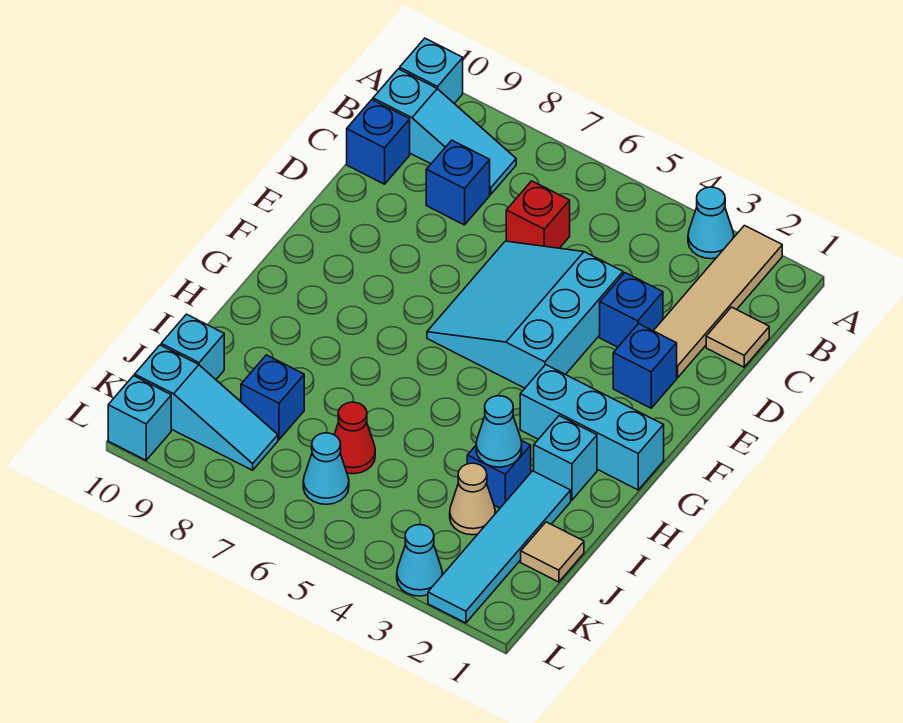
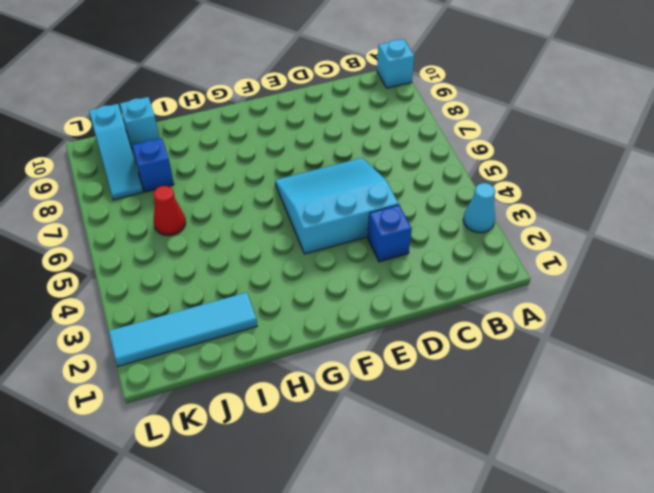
none -> tan 1x4 tile [654,226,782,377]
none -> cyan 1x3 slope [373,69,516,194]
none -> tan 1x1 tile [706,307,769,367]

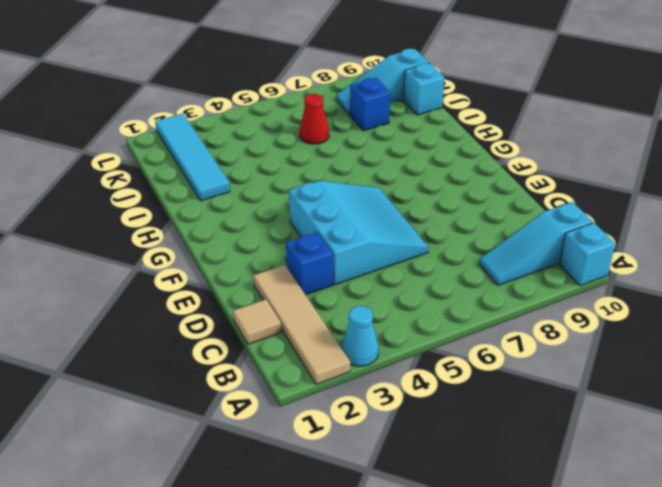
none -> red 1x1 brick [506,181,570,248]
none -> blue 1x1 brick [426,140,490,225]
none -> blue 1x1 brick [347,100,410,184]

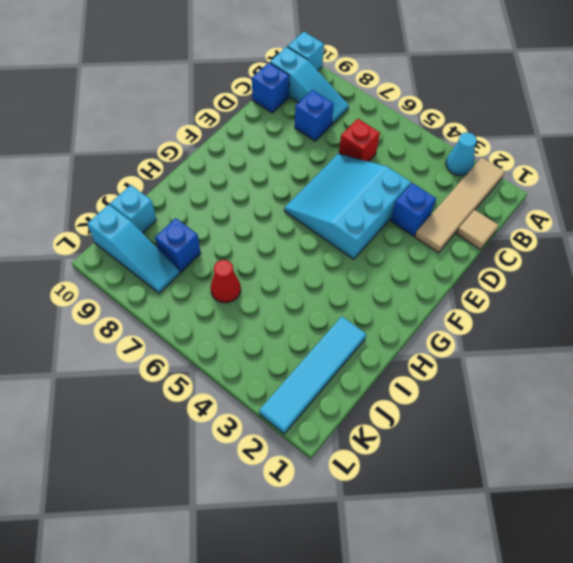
none -> blue 1x1 brick [613,324,677,408]
none -> cyan 1x3 brick [520,365,664,490]
none -> cyan 1x1 brick [534,416,597,500]

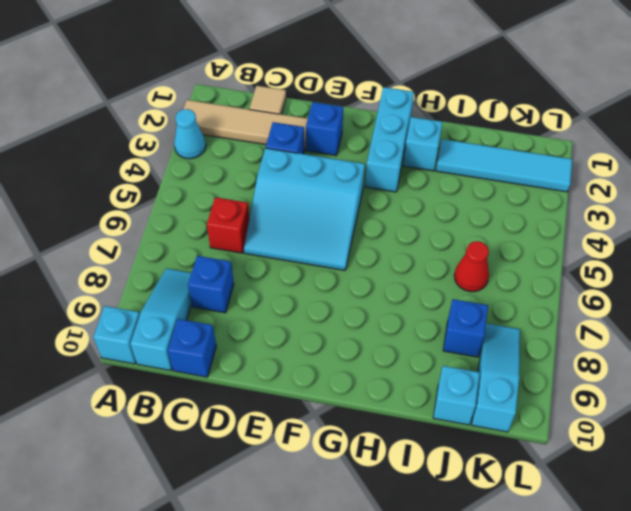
none -> blue 1x1 brick [467,441,531,508]
none -> tan 1x1 tile [521,522,584,582]
none -> tan 1x1 cone [450,463,495,535]

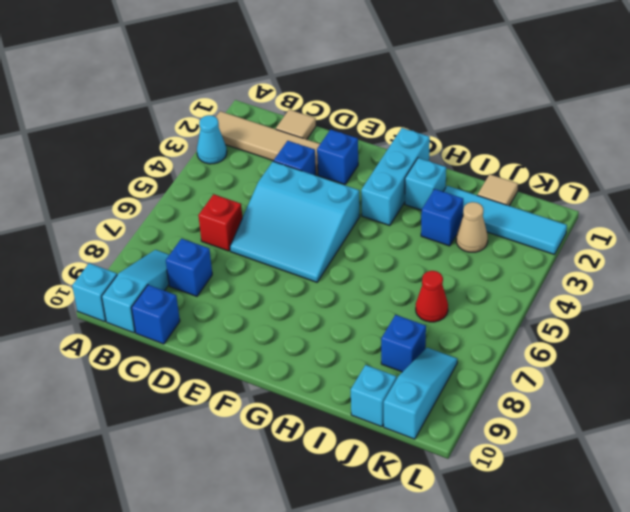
none -> cyan 1x1 cone [303,433,349,504]
none -> cyan 1x1 cone [397,525,442,596]
none -> cyan 1x1 brick [108,376,171,460]

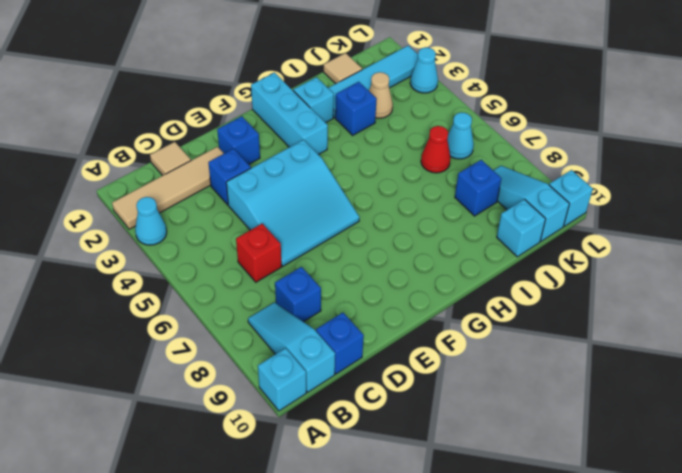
none -> cyan 1x1 cone [476,396,522,467]

